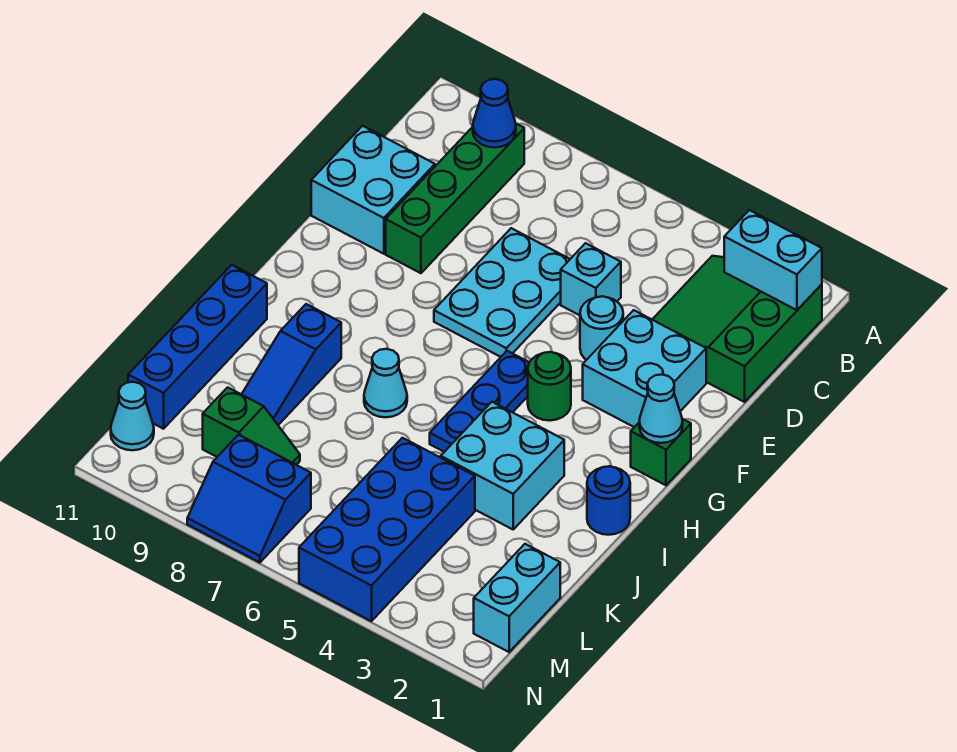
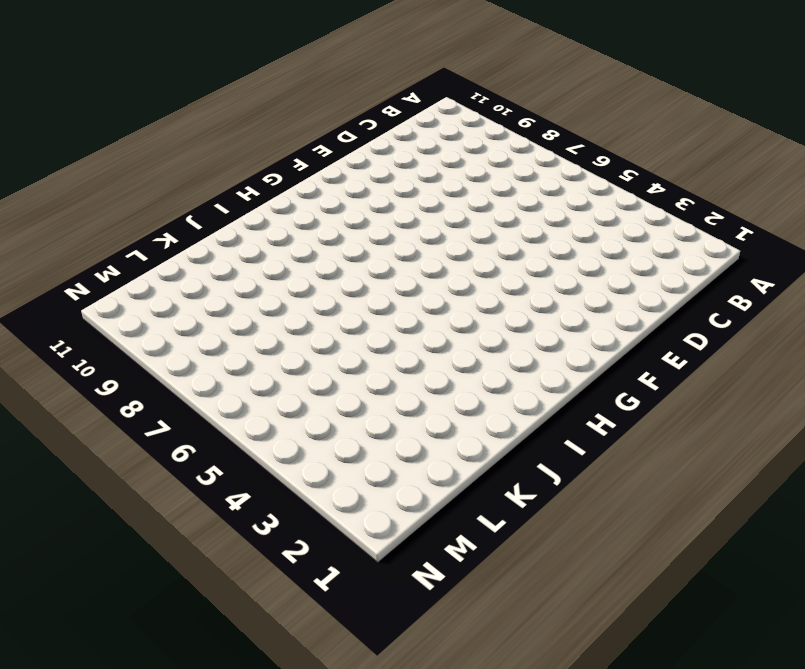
none -> green 3x3 slope [652,256,822,402]
none -> green 1x4 brick [386,124,524,273]
none -> cyan 1x1 brick [561,243,621,315]

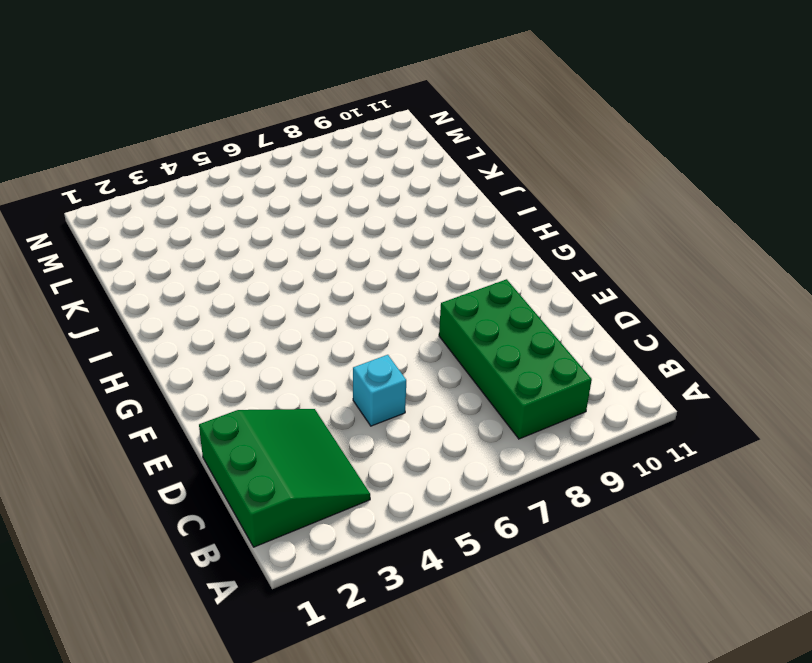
green 2x4 brick [439,279,592,439] -> green 1x4 brick [386,124,524,273]
none -> cyan 2x3 plate [434,228,570,357]
none -> cyan 2x2 brick [311,126,435,254]
none -> cyan 2x2 brick [583,310,706,427]

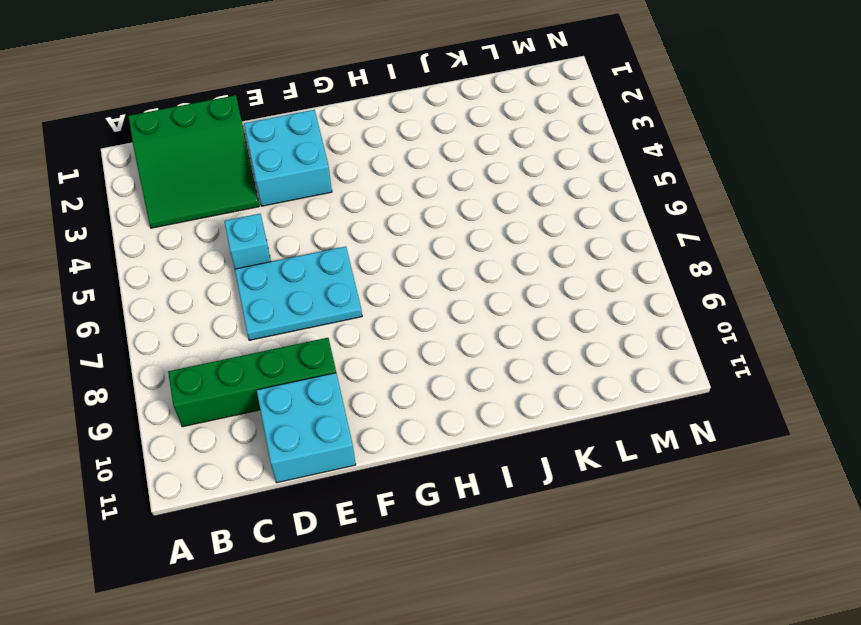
none -> cyan 1x1 round brick [580,296,623,360]
none -> green 1x1 brick [631,419,691,485]
none -> green 1x1 round brick [528,352,571,421]

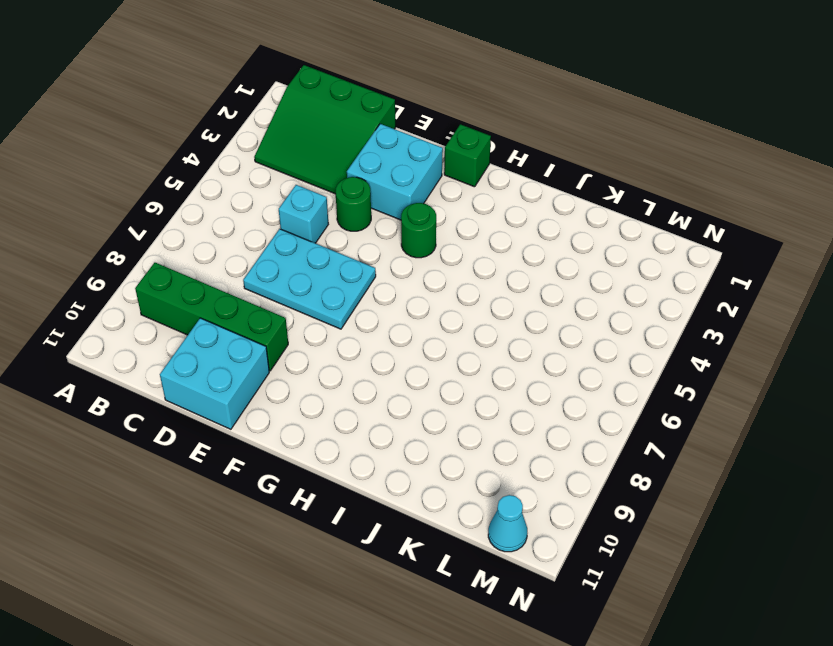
green 1x1 round brick [336,177,371,231] -> cyan 1x1 round brick [580,296,623,360]
none -> blue 1x3 plate [430,351,529,452]
none -> blue 1x1 round brick [587,466,630,535]
none -> cyan 2x2 brick [441,402,564,529]

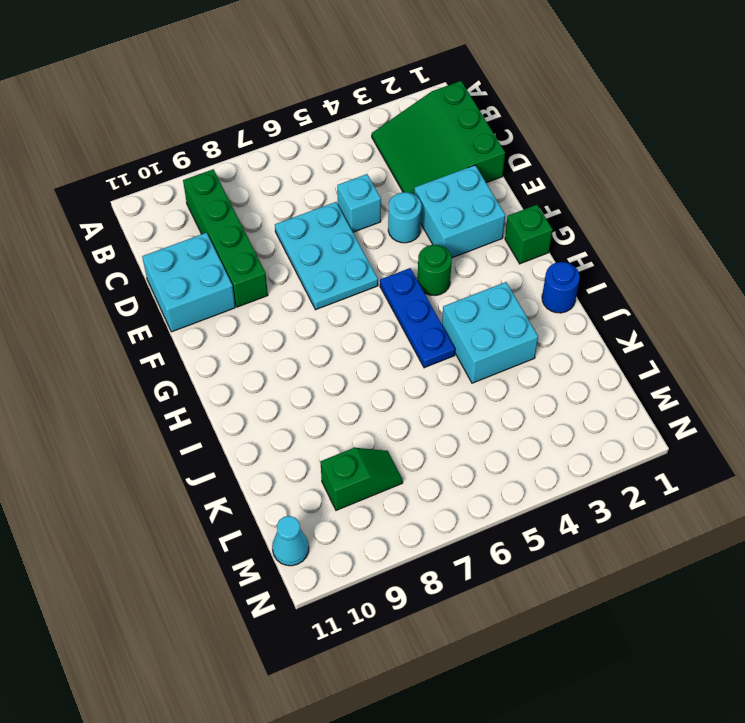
none -> cyan 1x1 cone [364,349,407,417]
none -> blue 1x3 slope [242,304,341,425]
none -> blue 1x4 brick [128,265,267,429]

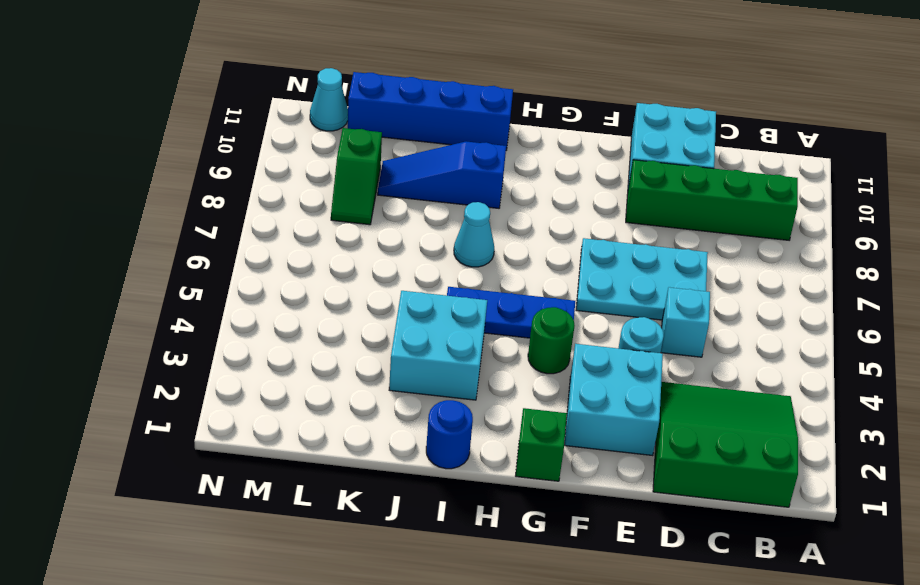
none -> blue 2x4 brick [299,438,475,621]
none -> cyan 1x2 brick [474,544,560,652]
none -> blue 2x2 slope [187,435,311,563]

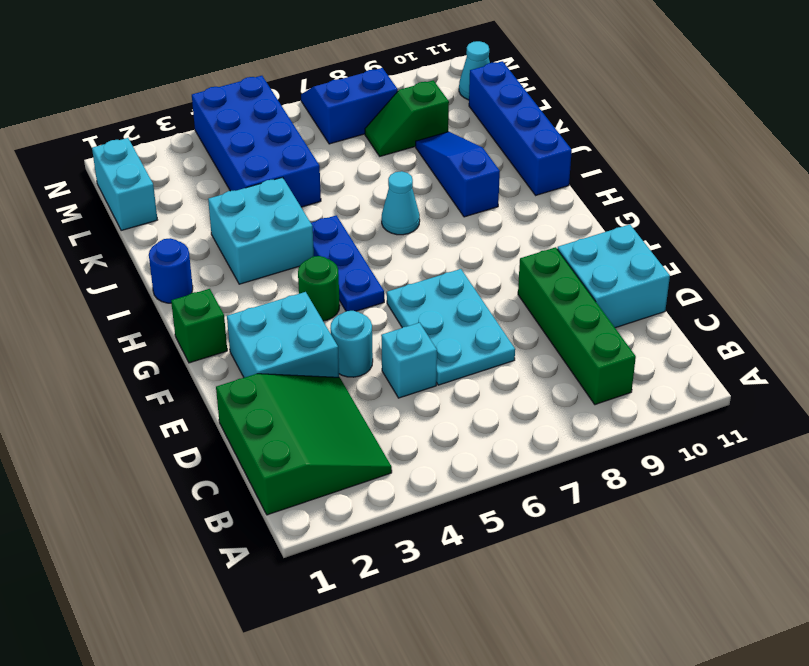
none -> cyan 1x2 brick [724,210,822,310]
none -> blue 1x1 cone [473,79,516,148]
none -> cyan 1x1 cone [639,375,683,443]

